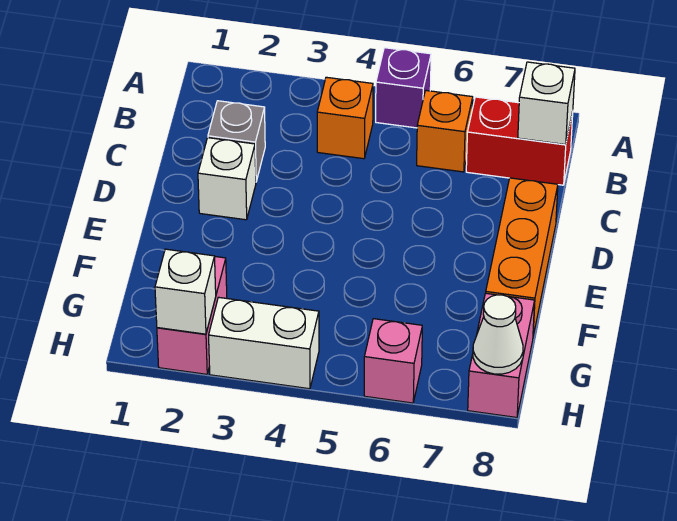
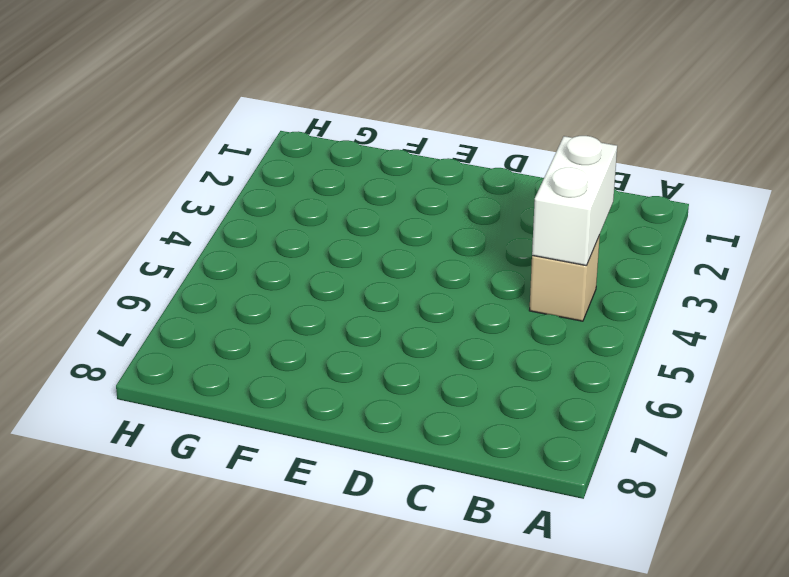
white 1x2 brick [532,136,617,266] -> white 1x2 brick moved to [209,297,319,389]
tan 1x1 brick [529,236,600,321] -> orange 1x1 brick [317,77,373,159]
none -> purple 1x1 brick [376,48,431,128]
none -> orange 1x1 brick [417,91,473,172]
none -> red 1x2 brick [466,97,573,185]

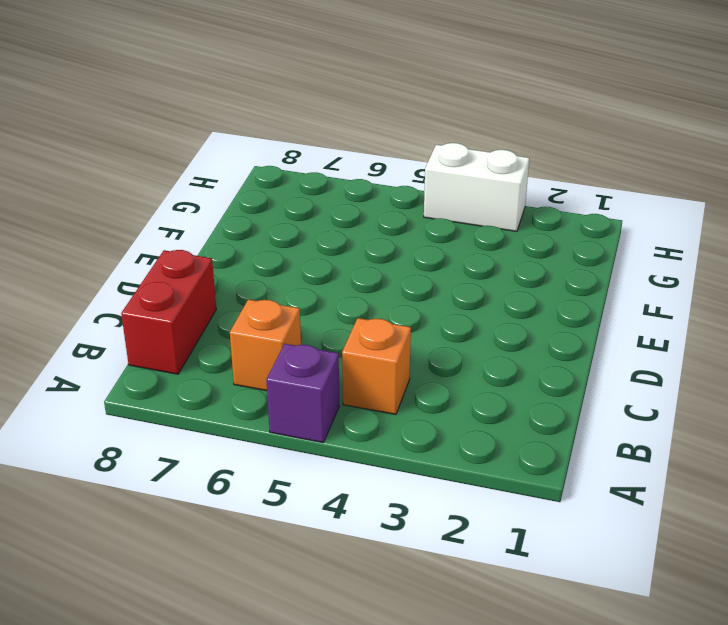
red 1x2 brick [121,250,216,374] -> red 1x2 brick turned to [466,97,573,185]
none -> grey 1x1 brick [208,101,265,181]
none -> white 1x1 brick [198,138,256,220]
none -> orange 1x3 brick [486,178,558,336]

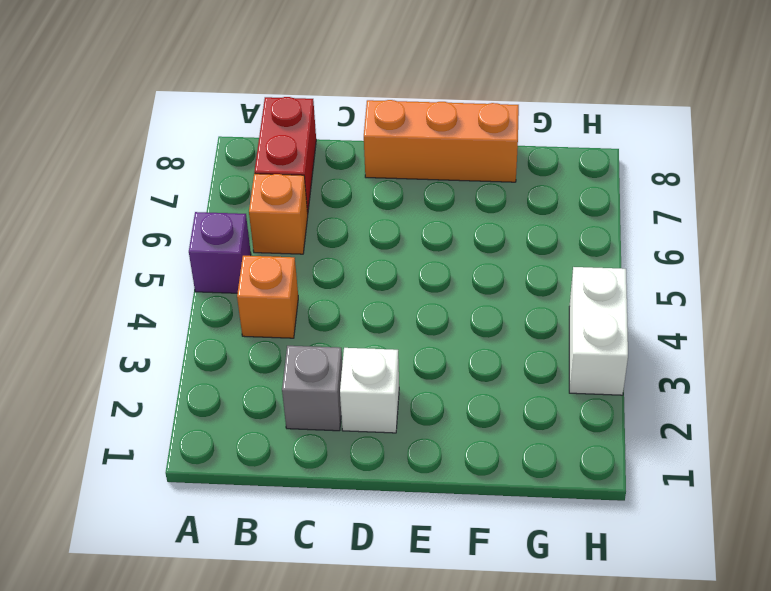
none -> pink 1x2 brick [157,257,227,374]
none -> pink 1x2 brick [468,293,535,418]
none -> pink 1x1 brick [364,319,422,403]

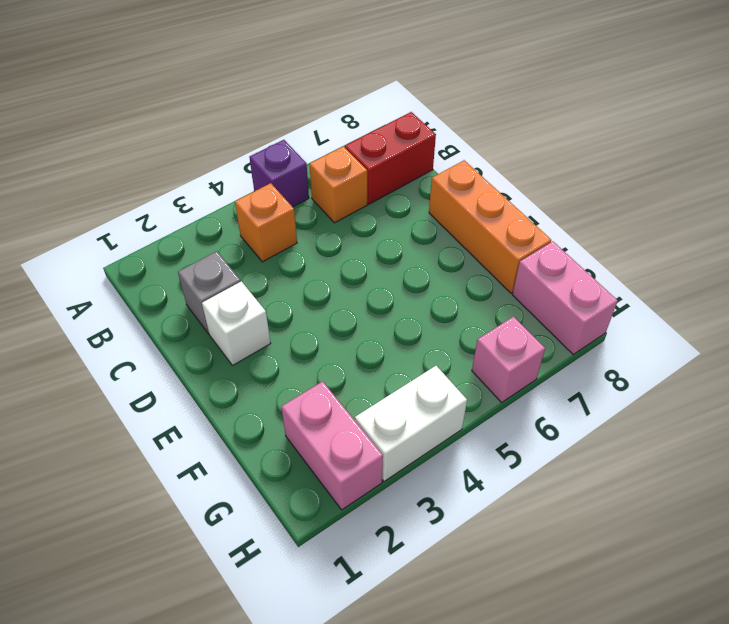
none -> white 1x1 brick [518,62,575,145]
none -> white 1x1 brick [155,249,216,334]
none -> white 1x1 cone [473,295,523,374]

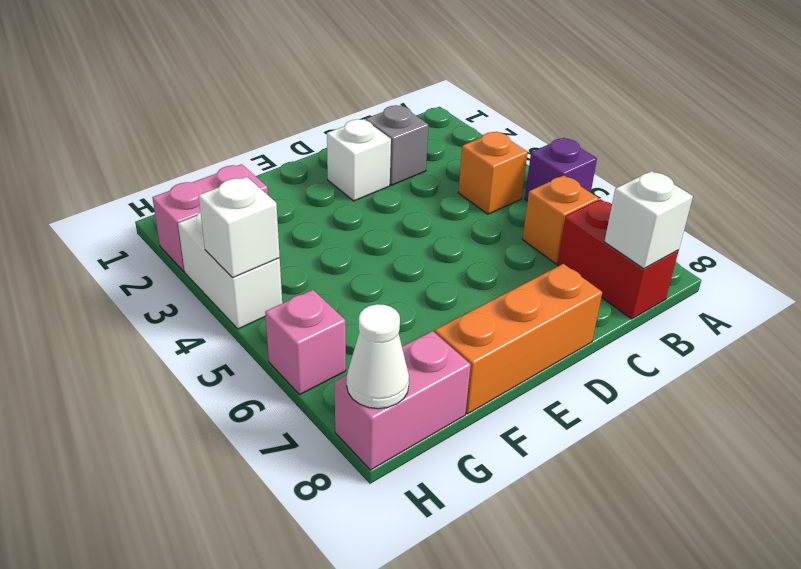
white 1x1 brick [199,177,280,278] -> white 1x1 brick moved to [155,249,216,334]

